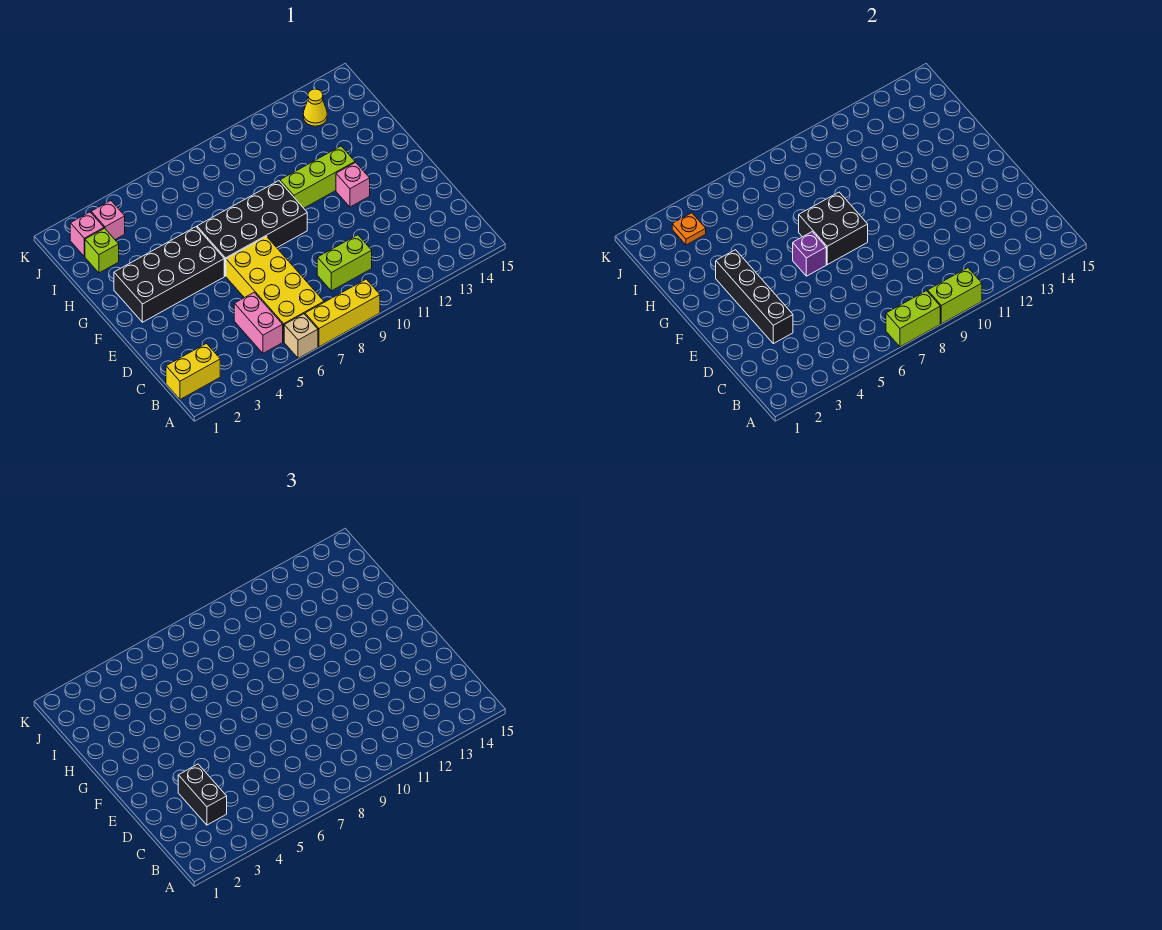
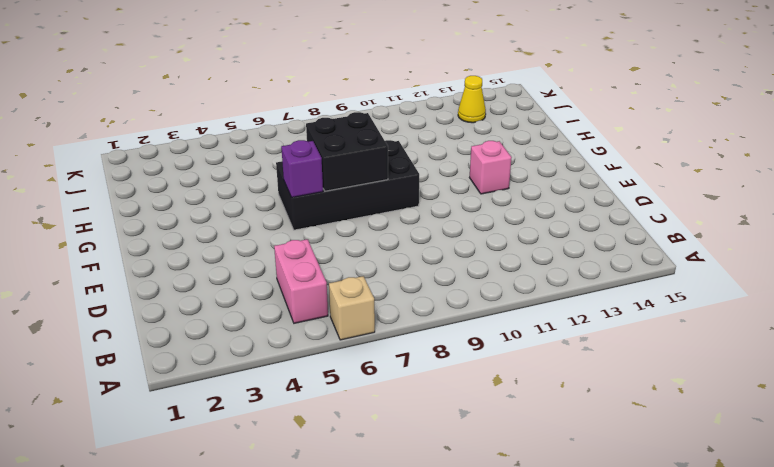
none -> yellow 1x3 brick [305,279,380,347]
none -> yellow 1x2 brick [166,343,220,399]
none -> yellow 2x4 brick [226,237,324,342]

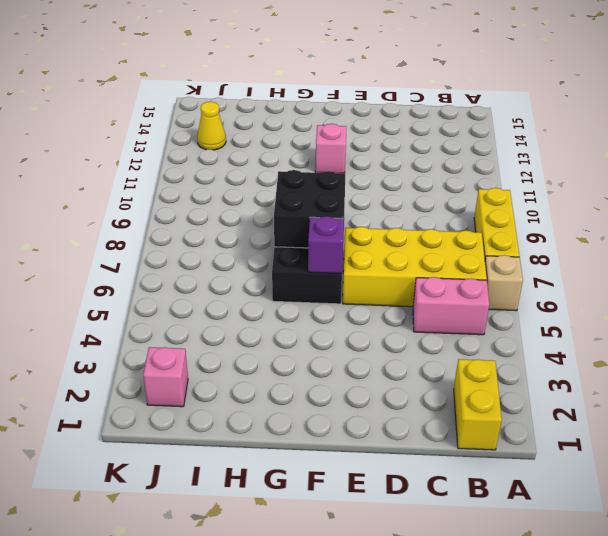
none -> lime 1x2 brick [317,235,372,291]
none -> black 2x4 brick [114,227,224,322]
none -> lime 1x3 brick [280,146,355,208]

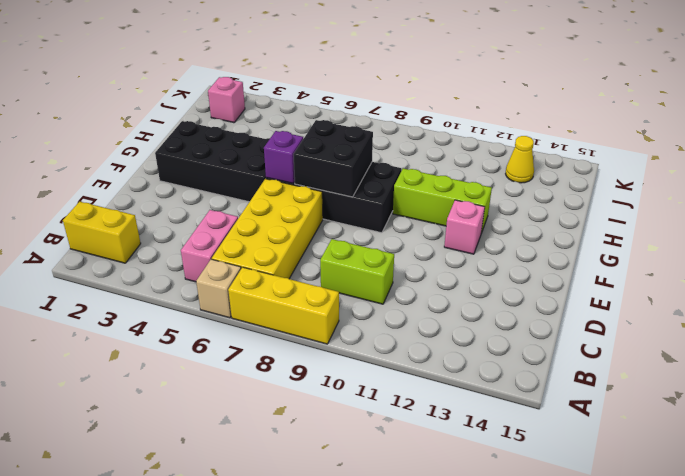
none -> lime 1x1 brick [85,228,119,273]
none -> pink 1x1 brick [91,201,125,239]
none -> lime 1x2 brick [886,291,940,347]

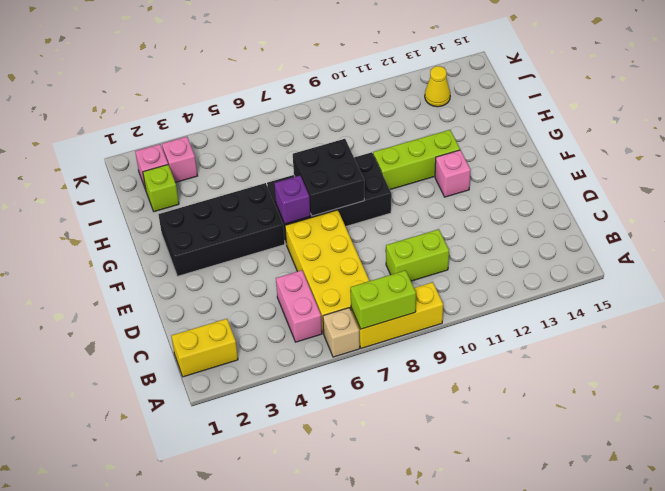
none -> lime 1x2 brick [928,268,982,324]
none -> black 1x4 brick [716,250,793,344]
none -> orange 1x1 plate [672,213,706,245]

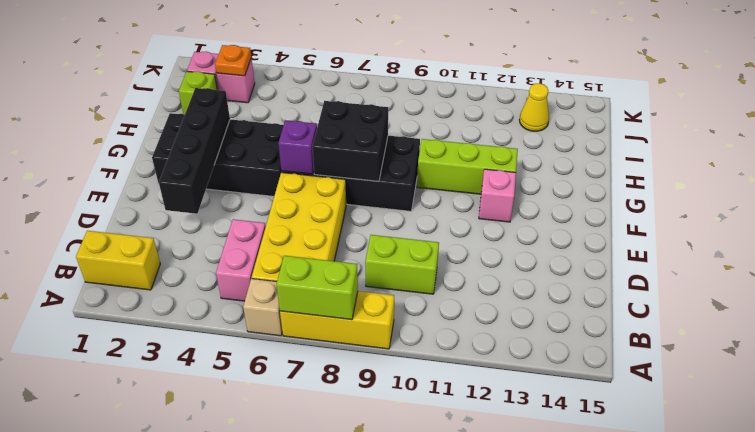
none -> lime 1x2 brick [928,268,982,324]
none -> black 1x2 brick [178,764,227,825]

